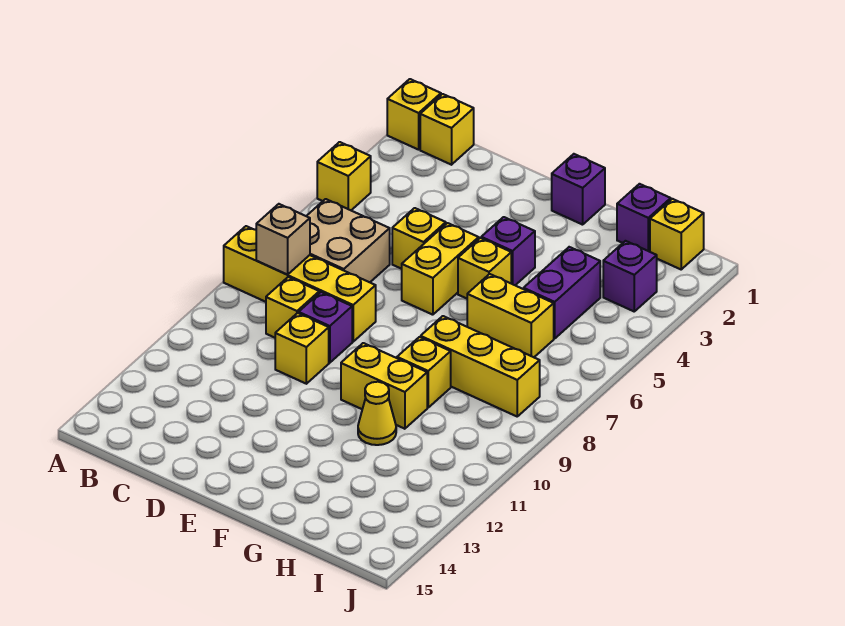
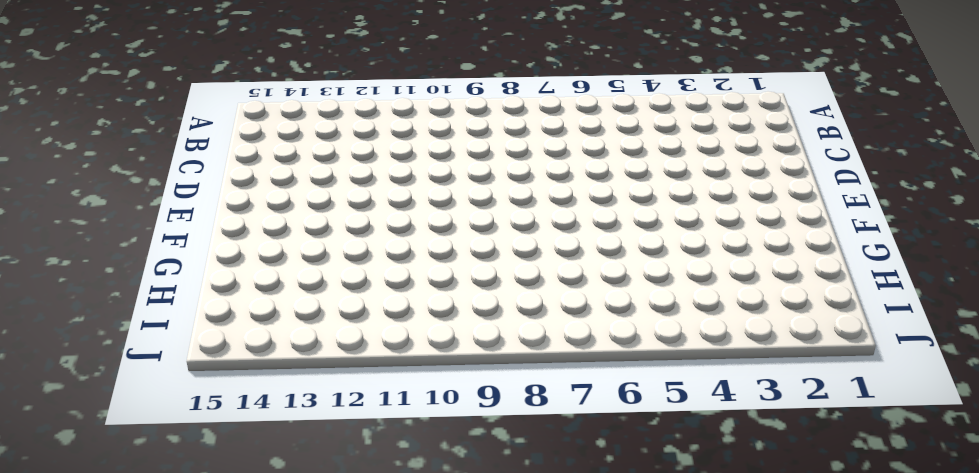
none -> yellow 1x1 brick [387,79,441,150]
none -> yellow 1x1 brick [317,142,371,210]
none -> yellow 1x4 brick [224,226,376,342]

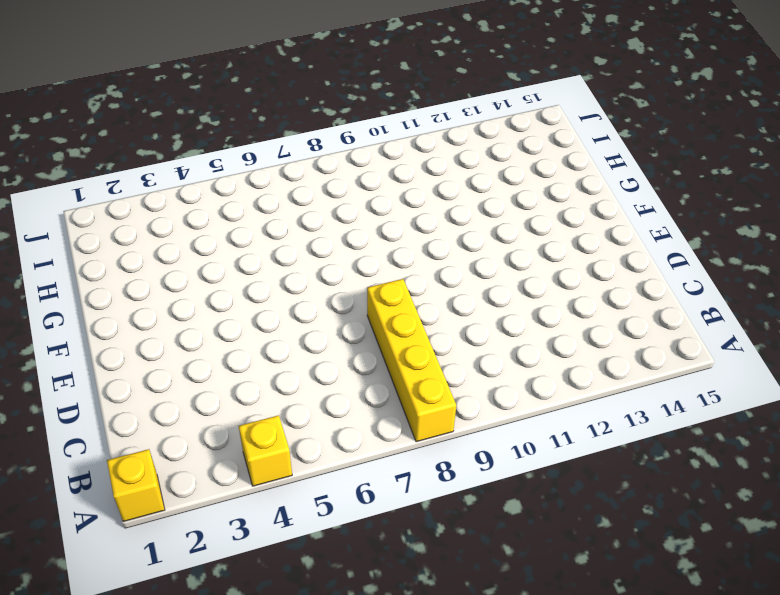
none -> yellow 1x1 brick [420,94,474,165]
none -> tan 2x2 brick [307,199,390,282]
none -> yellow 1x1 brick [266,277,319,338]

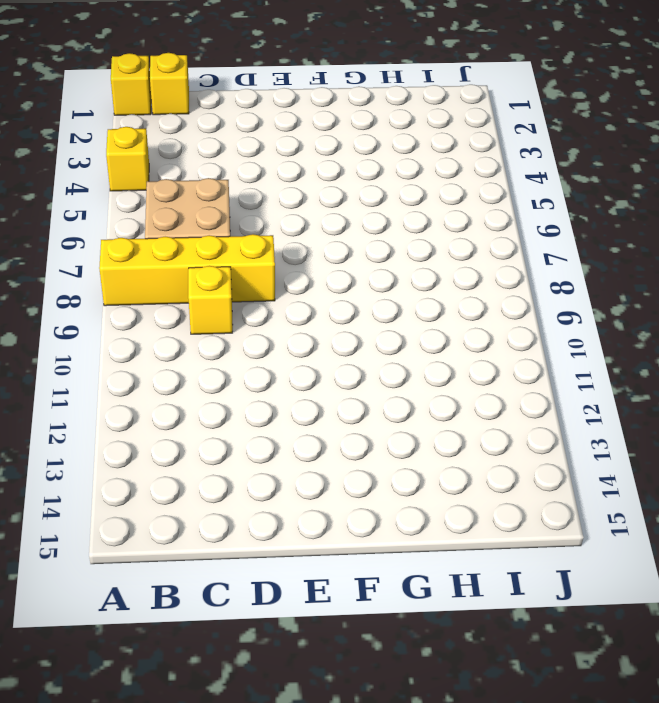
none -> yellow 1x1 brick [392,208,446,269]
none -> purple 1x1 brick [299,292,352,363]
none -> yellow 1x1 brick [275,313,329,384]

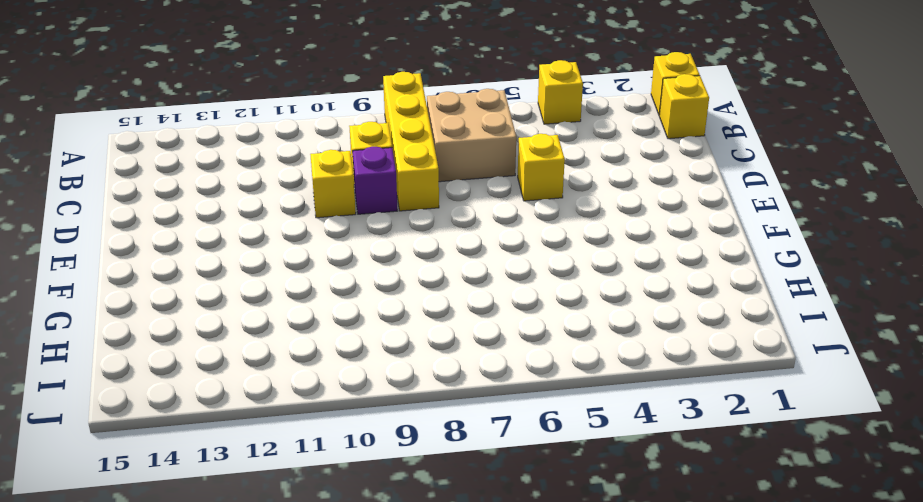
none -> yellow 1x2 brick [402,223,479,315]
none -> purple 1x1 brick [552,154,605,225]
none -> purple 1x1 brick [481,217,535,285]

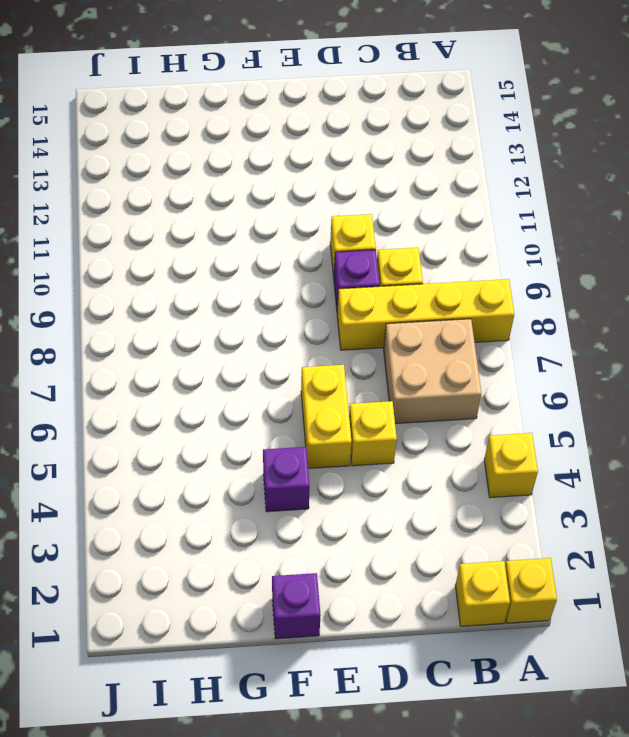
none -> yellow 1x1 brick [458,238,511,299]
none -> yellow 1x2 brick [341,343,427,429]
none -> yellow 1x2 brick [467,274,554,357]

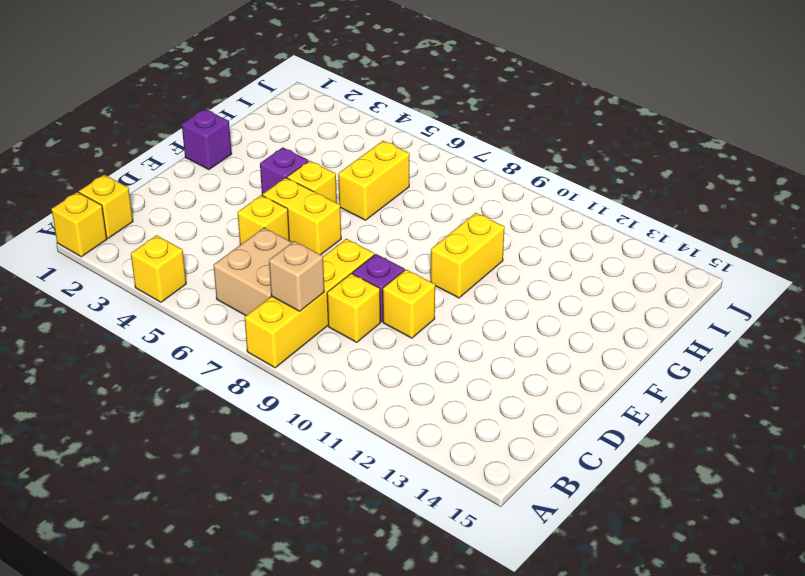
none -> yellow 1x3 brick [421,316,540,416]
none -> yellow 1x1 brick [397,337,451,407]
none -> yellow 1x1 cone [358,382,396,445]

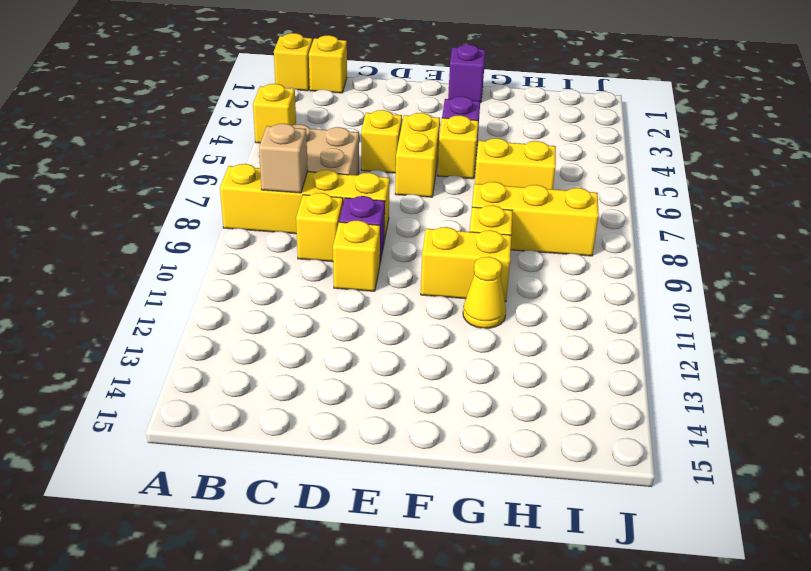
none -> purple 1x1 brick [617,184,671,252]
none -> purple 1x2 brick [524,247,600,339]
none -> yellow 1x1 brick [650,199,704,269]

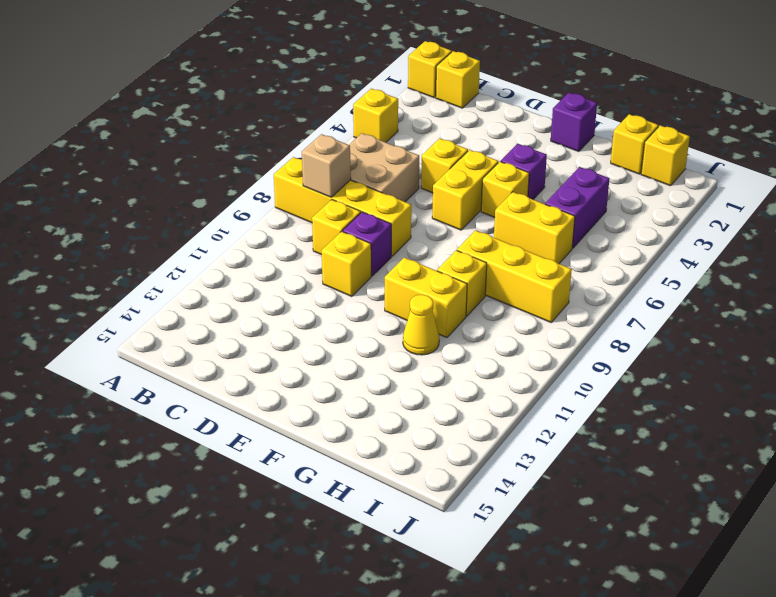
yellow 1x1 brick [611,114,658,174] -> purple 1x1 brick [617,184,671,252]
none -> purple 1x1 brick [603,241,657,311]

